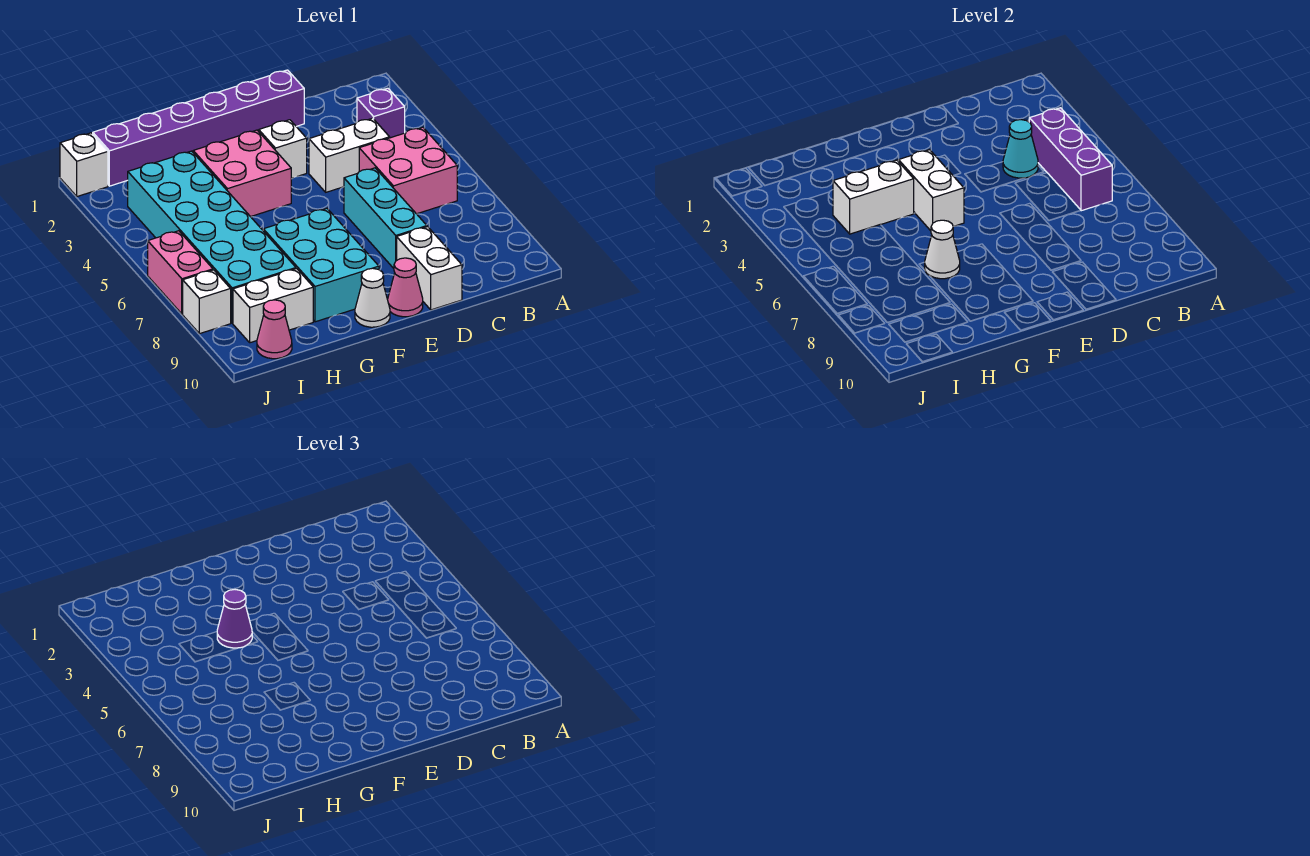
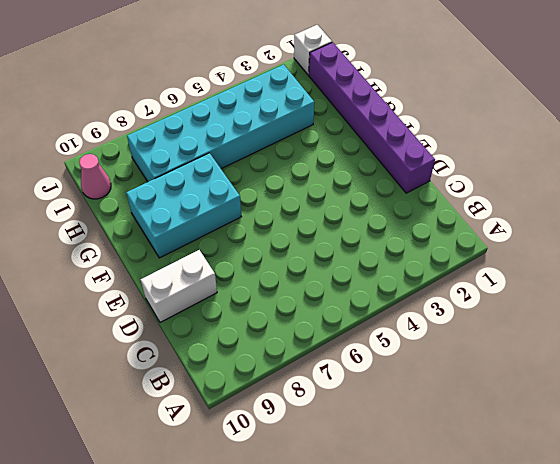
none -> purple 1x1 brick [357,88,405,138]
none -> pink 2x2 brick [359,127,457,214]
none -> white 1x2 brick [309,118,390,192]

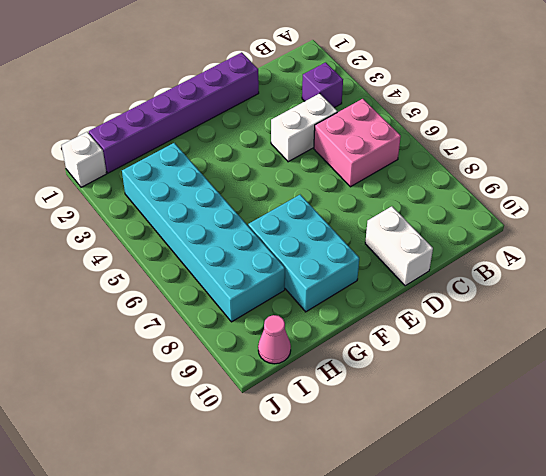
none -> cyan 1x3 brick [344,168,427,268]
none -> white 1x1 brick [259,120,307,178]
none -> pink 1x1 cone [388,258,423,317]

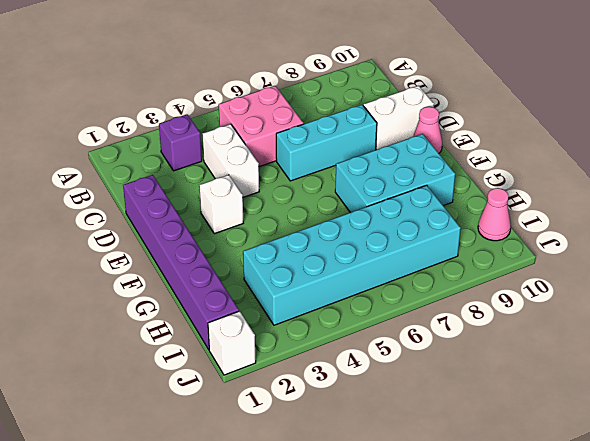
none -> pink 2x2 brick [193,130,291,217]
none -> white 1x1 cone [355,268,390,327]
none -> white 1x2 brick [233,269,313,343]

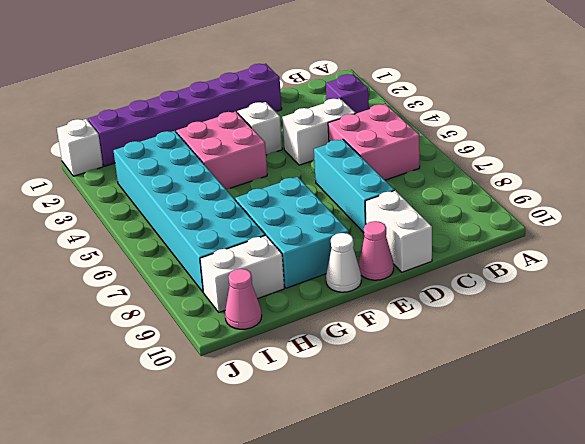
none -> pink 1x2 brick [148,231,213,314]
none -> white 1x1 brick [183,270,231,334]
none -> purple 1x3 brick [1029,108,1112,211]

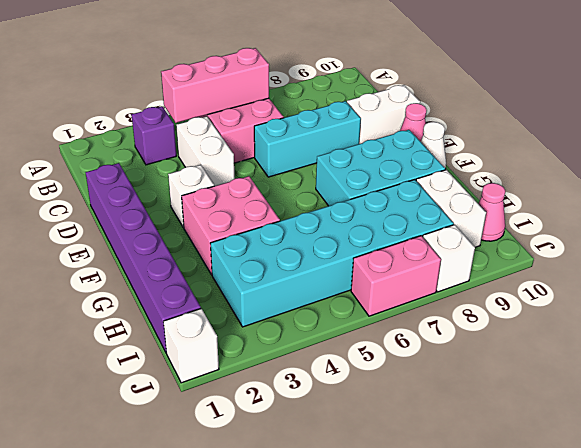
pink 1x3 brick [161,48,269,123] -> purple 1x3 brick [1029,108,1112,211]
none -> cyan 1x1 cone [1003,120,1038,178]
none -> white 1x2 brick [899,150,964,231]
none -> white 1x2 brick [833,160,914,234]

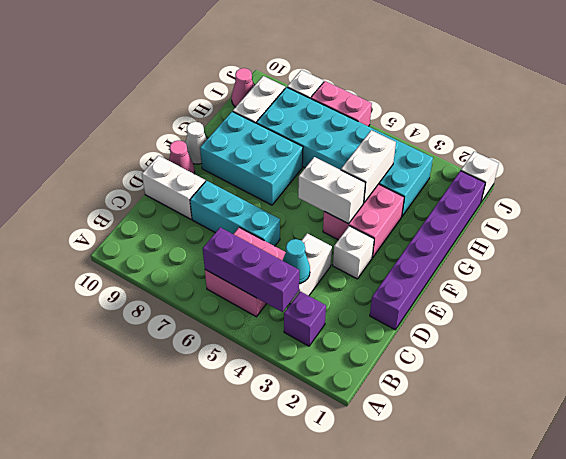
none -> white 1x1 cone [925,220,960,279]
none -> purple 1x1 cone [217,590,252,648]

